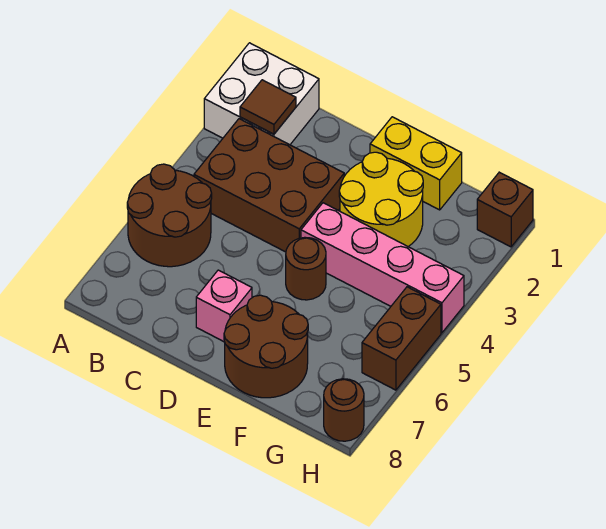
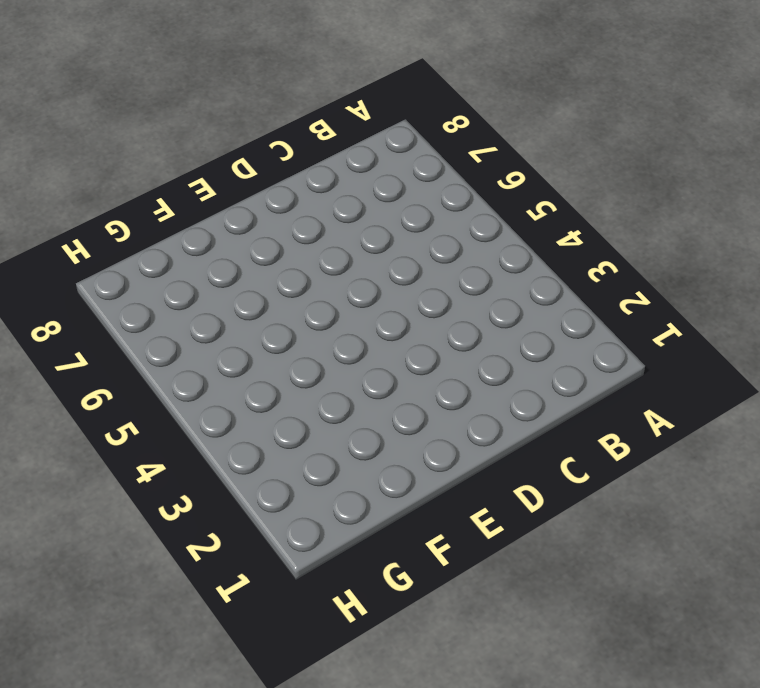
none -> white 2x2 brick [204,43,319,145]
none -> brown 2x2 round brick [127,164,212,267]
none -> brown 2x3 brick [194,119,344,252]

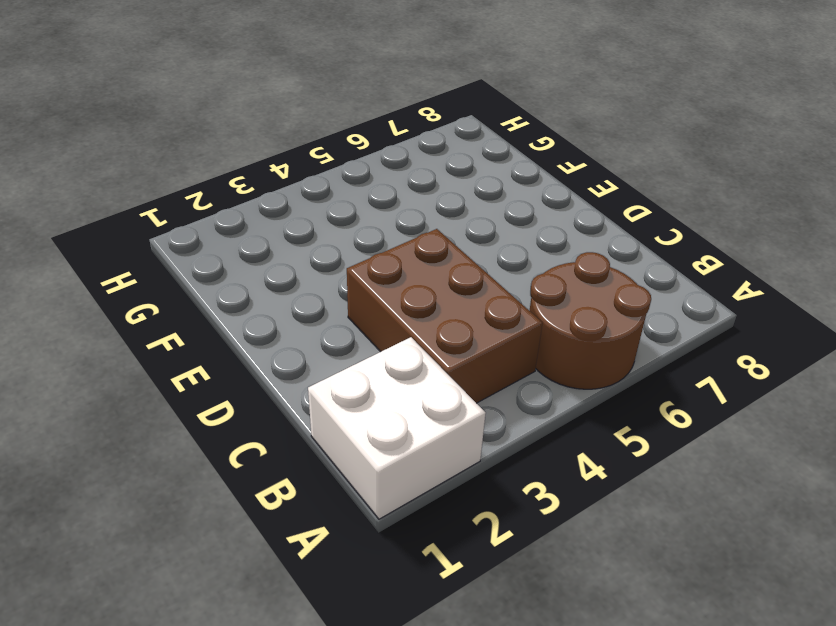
none -> pink 1x1 brick [196,270,252,342]
none -> yellow 1x2 brick [370,117,462,210]
none -> yellow 2x2 round brick [339,152,423,247]

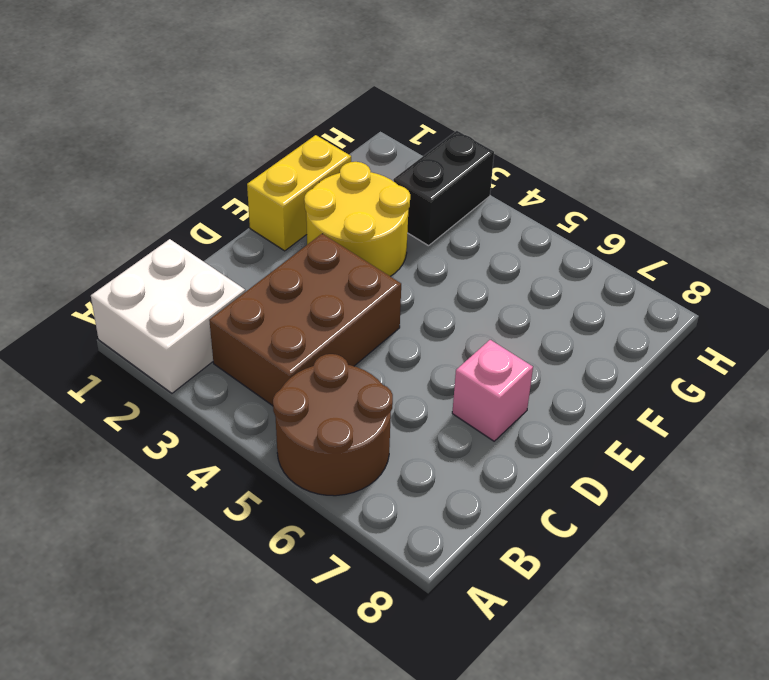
black 1x2 brick [393,131,494,246] -> none
none -> pink 1x4 brick [301,203,464,333]
none -> brown 1x1 round brick [286,237,326,300]
none -> brown 2x2 round brick [224,295,308,398]

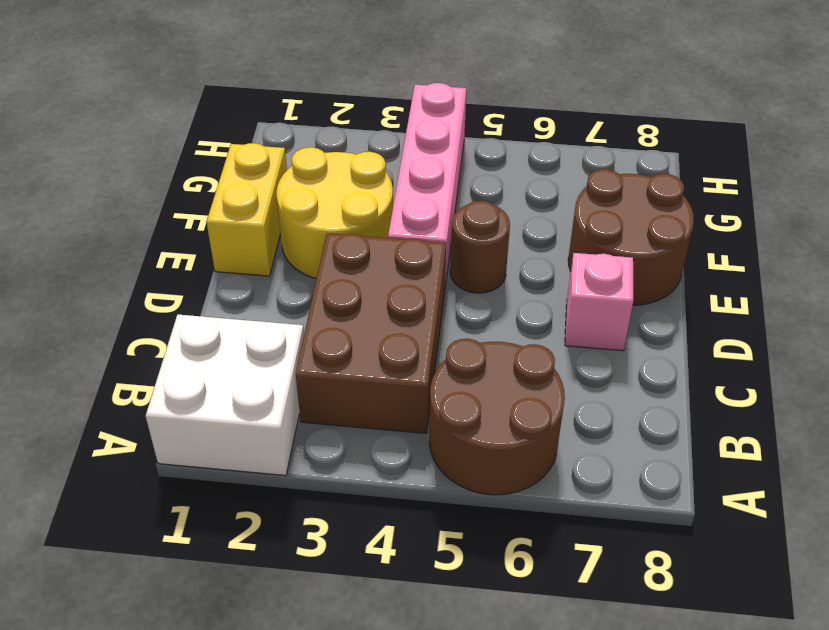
none -> brown 1x1 brick [477,172,533,247]
none -> brown 1x2 brick [362,287,441,390]
none -> brown 1x1 round brick [324,379,364,441]

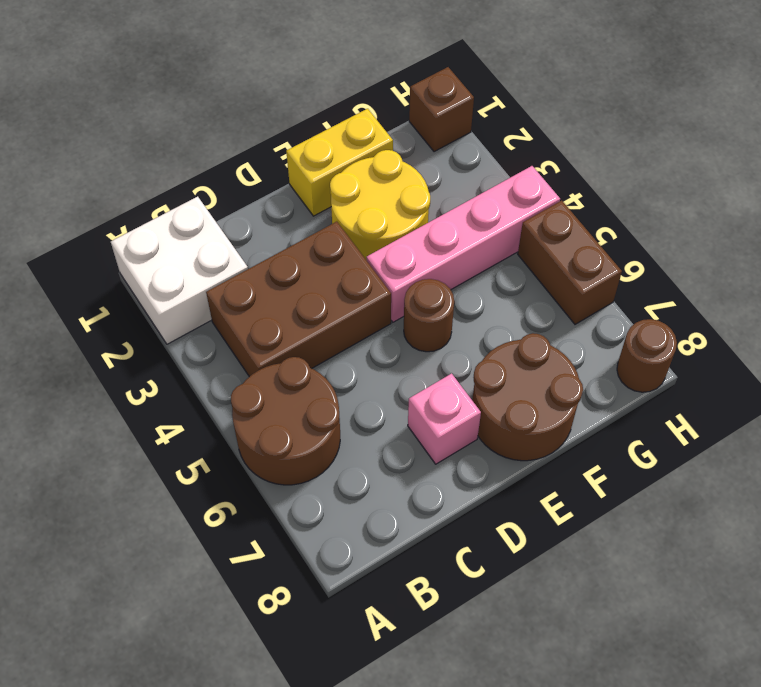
none -> brown 1x1 tile [240,80,296,134]

